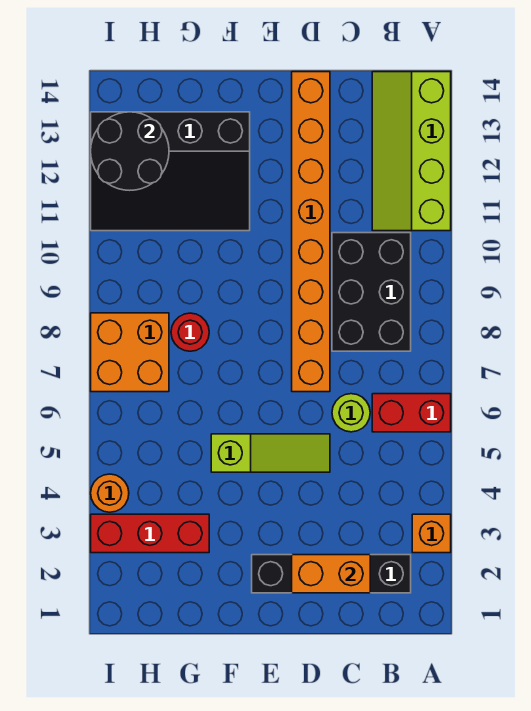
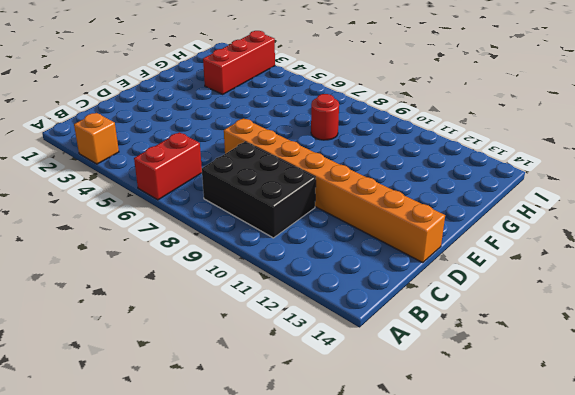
none -> lime 2x4 slope [372,72,451,231]
none -> black 1x4 brick [252,555,411,593]
none -> lime 1x1 round brick [332,394,370,432]

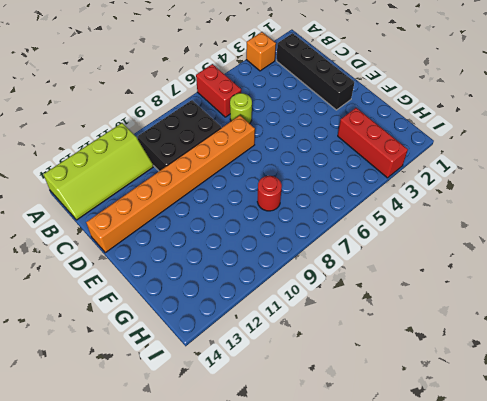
none -> lime 1x3 slope [211,434,330,472]
none -> black 3x4 slope [91,112,250,231]
none -> orange 2x2 brick [91,313,169,392]

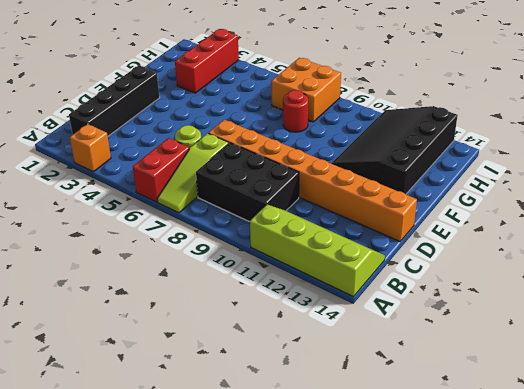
lime 1x3 slope [157,133,229,213] -> lime 1x3 slope moved to [211,434,330,472]
none -> orange 1x1 round brick [91,474,129,512]
none -> orange 1x2 brick [292,555,370,593]
none -> black 2x2 round brick [91,112,169,190]

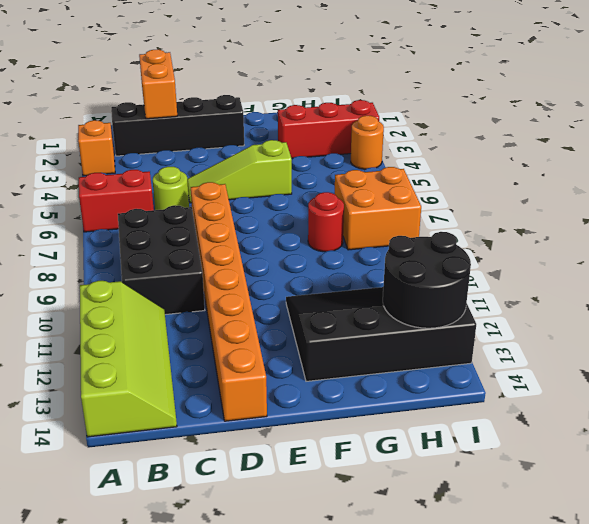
orange 1x2 brick [139,50,177,119] -> orange 1x2 brick turned to [292,555,370,593]

